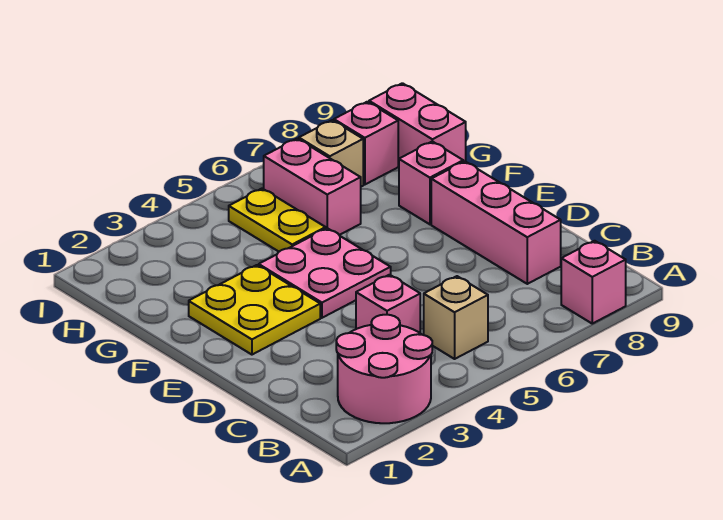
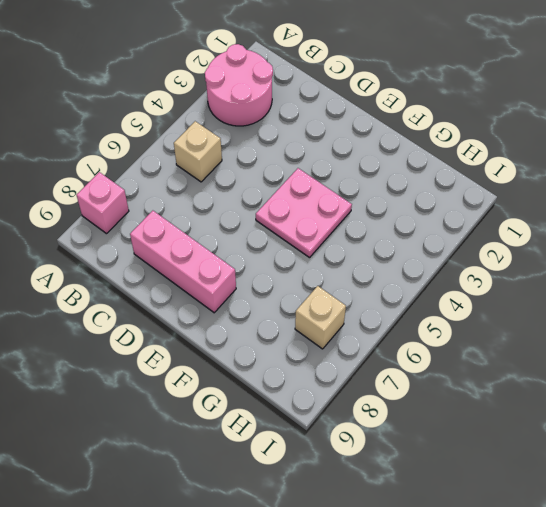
none -> pink 1x1 brick [356,275,420,333]
none -> yellow 2x2 plate [189,265,320,355]
none -> pink 1x1 brick [399,141,463,224]

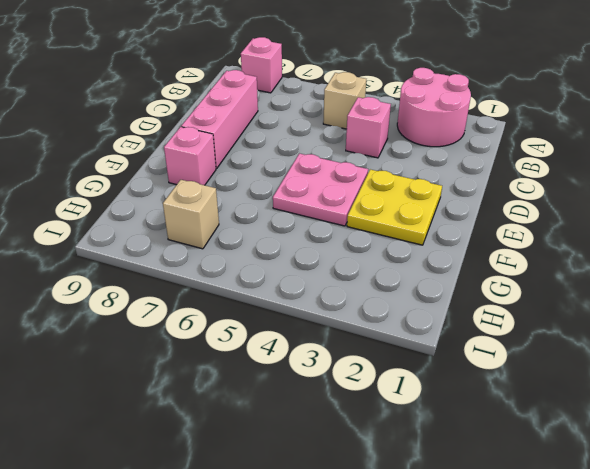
none -> yellow 1x2 plate [229,189,326,252]
none -> pink 1x2 brick [264,139,361,235]
none -> pink 1x2 brick [369,83,466,165]

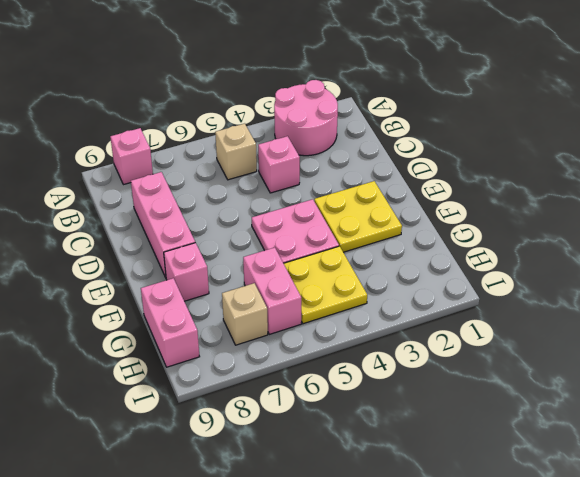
yellow 2x2 plate [284,246,367,324] -> yellow 1x2 plate [229,189,326,252]
none -> pink 1x1 brick [334,102,398,185]

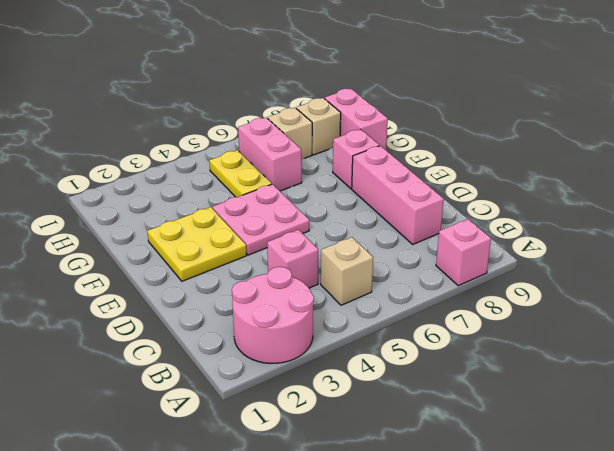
tan 1x1 brick [296,98,341,155] -> pink 1x1 brick [334,102,398,185]

